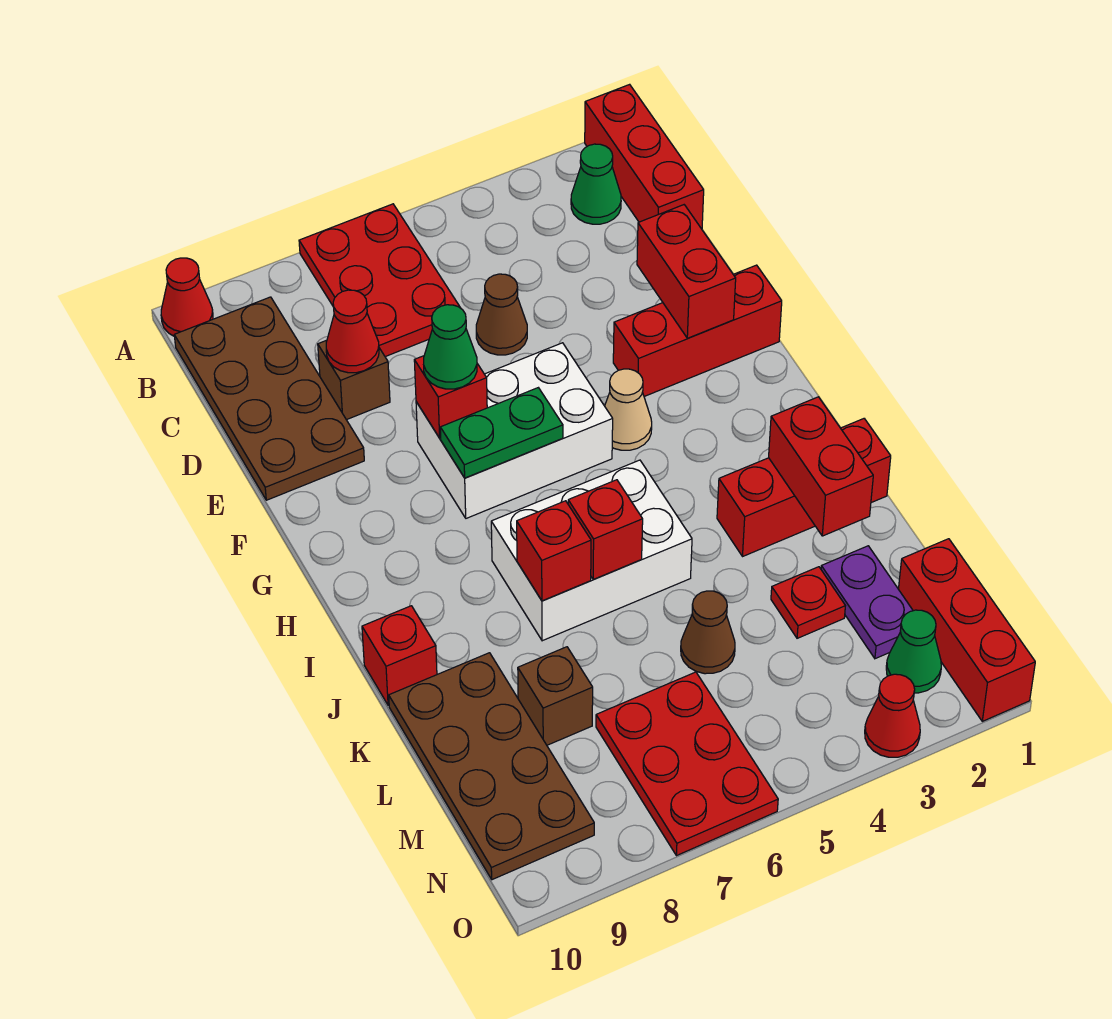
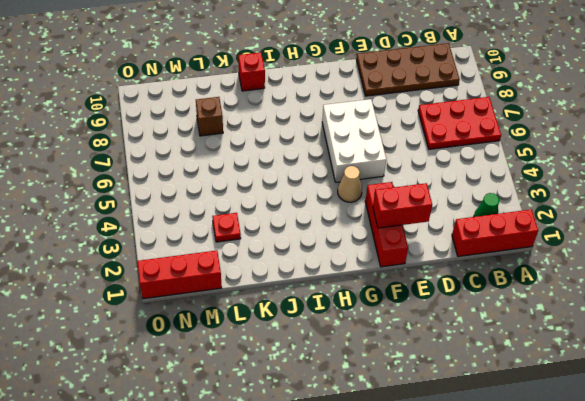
none -> red 1x1 cone [161,258,213,336]
none -> brown 1x1 cone [476,274,527,355]
none -> brown 1x1 brick [318,340,390,420]
none -> white 2x3 brick [491,460,692,641]

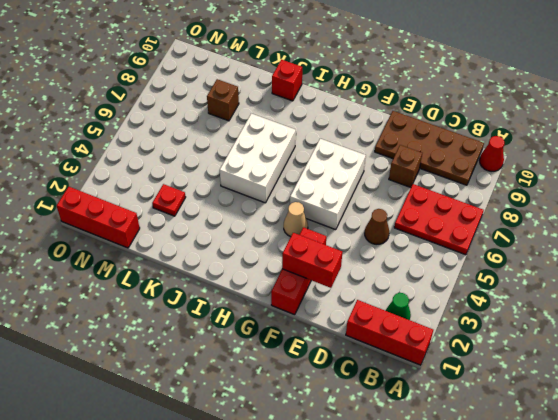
none -> red 1x3 brick [717,419,891,556]
none -> brown 2x4 plate [389,653,594,880]
none -> purple 1x2 plate [821,546,913,659]
none -> brown 1x1 cone [681,591,735,674]

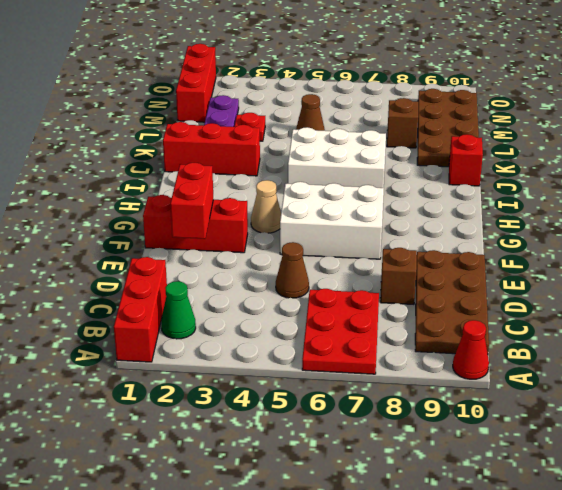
none -> red 2x3 plate [596,672,778,856]
none -> green 1x1 cone [886,610,941,693]
none -> red 1x1 cone [865,674,920,757]
none -> red 1x1 cone [326,290,379,373]

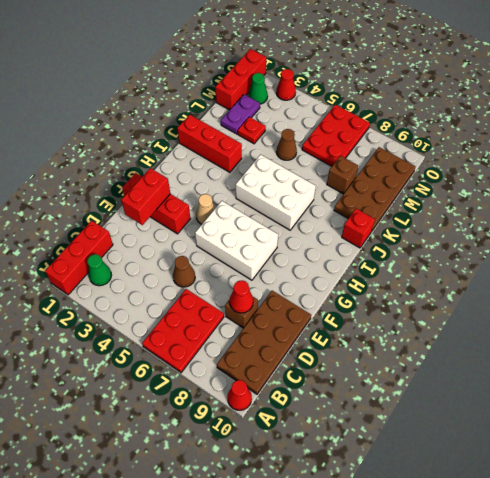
none -> red 1x1 brick [414,356,487,438]
none -> green 1x2 plate [440,388,563,478]
none -> red 1x2 brick [769,397,873,536]
none -> red 1x1 brick [568,480,643,580]

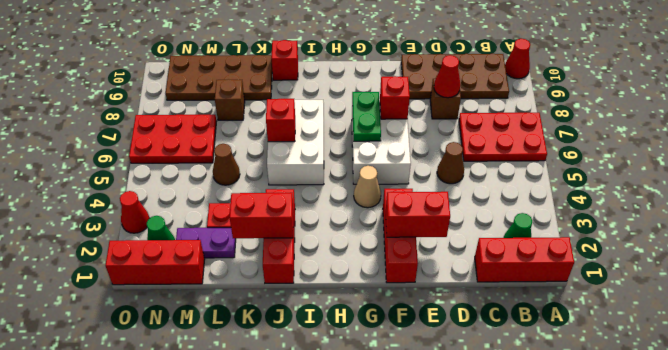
none -> red 1x1 brick [517,501,591,601]
none -> green 1x1 cone [424,305,477,389]

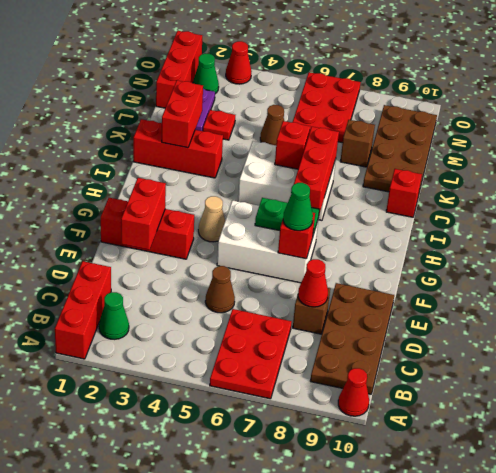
red 1x3 brick [294,127,339,214] -> red 1x1 brick [517,501,591,601]

